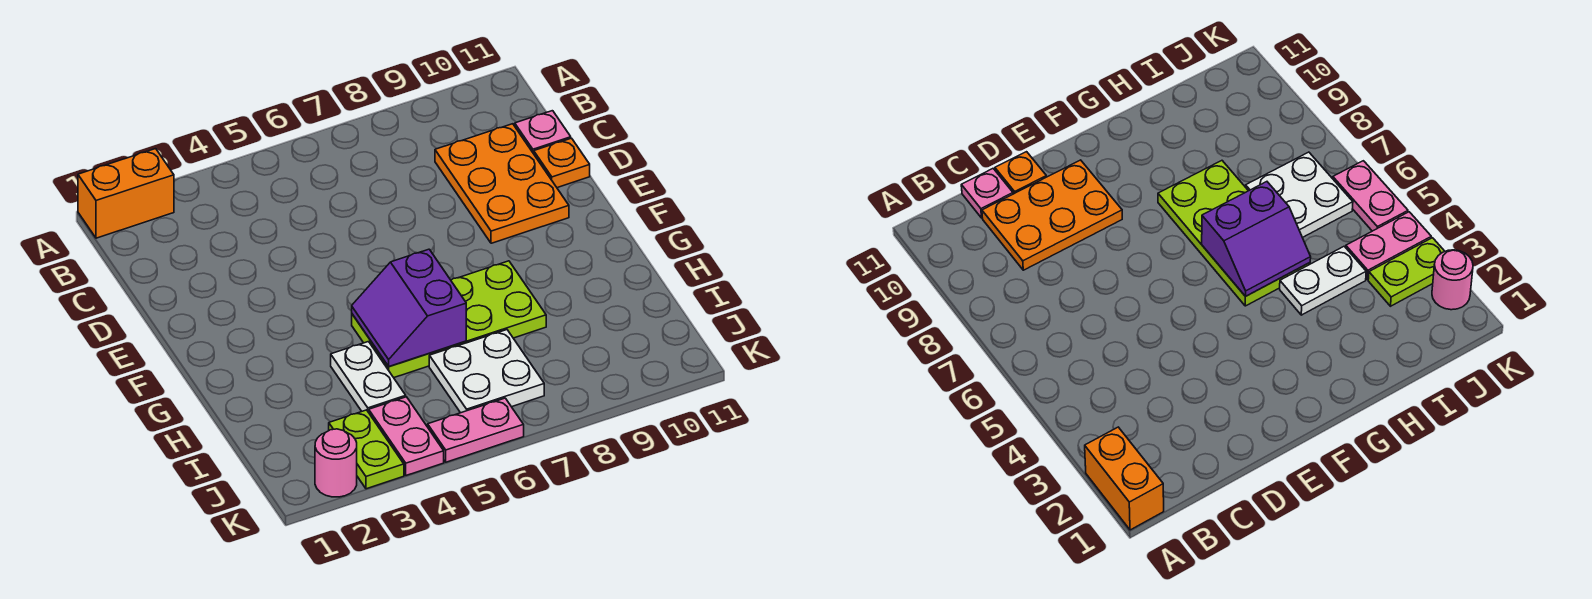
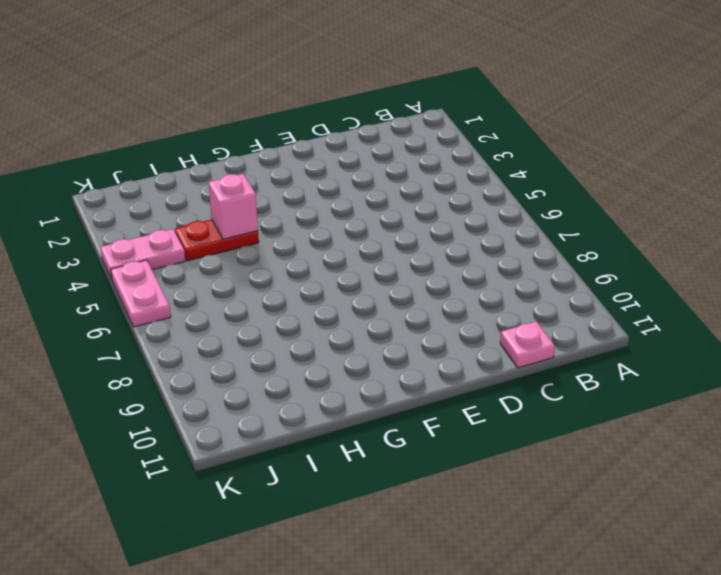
red 1x2 plate [175,219,259,261] -> white 1x2 plate [331,342,406,412]
pink 1x1 brick [208,174,258,239] -> none
none -> orange 1x2 brick [78,149,174,238]
none -> orange 2x3 plate [435,124,569,243]
none -> orange 1x1 plate [534,138,590,188]

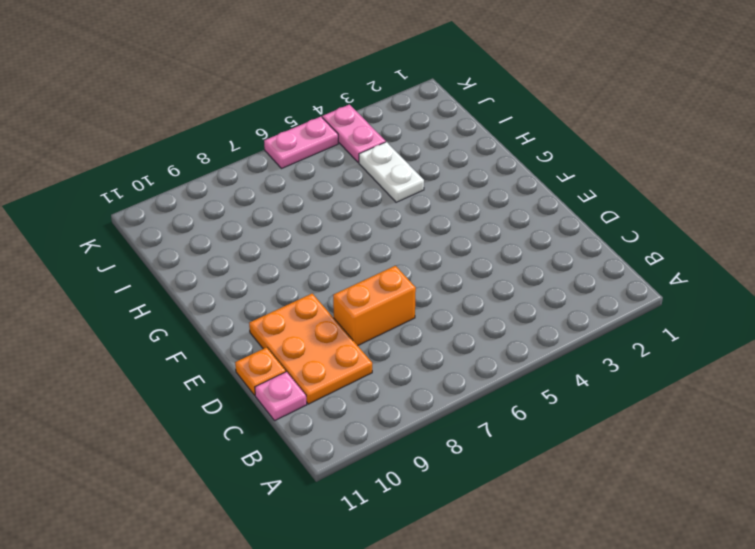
orange 1x2 brick [333,266,416,346] -> orange 1x2 brick moved to [78,149,174,238]
none -> lime 2x4 plate [352,261,546,378]
none -> white 2x2 plate [429,330,544,413]
none -> lime 1x2 plate [329,410,404,489]

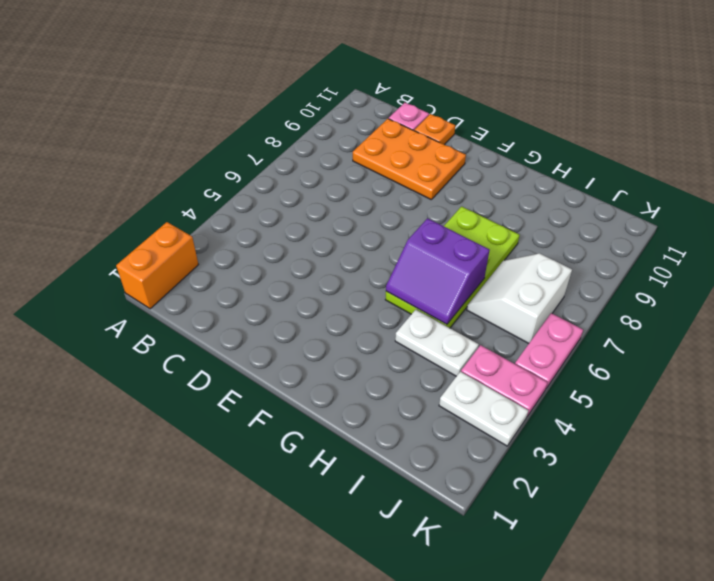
white 2x2 slope [467,253,572,343] -> white 2x2 plate [429,330,544,413]
white 1x2 plate [439,372,528,446] -> lime 1x2 plate [329,410,404,489]
none -> pink 1x1 round brick [315,429,357,497]

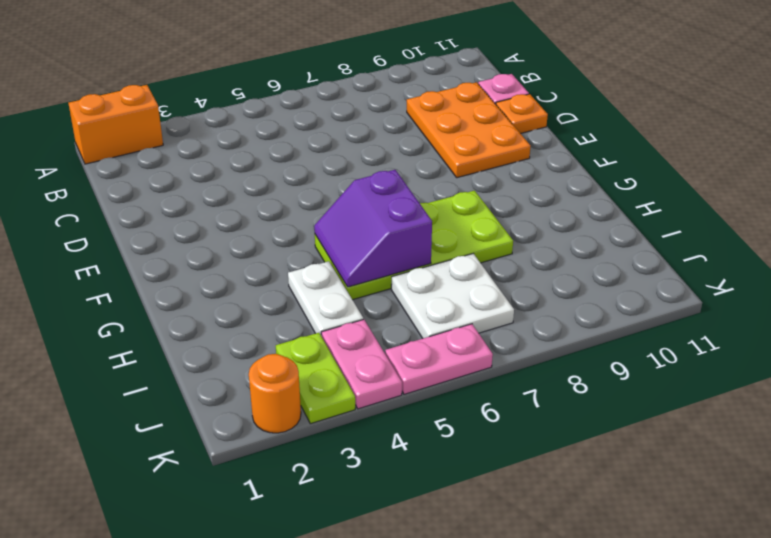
orange 1x1 round brick [249,354,301,433] -> pink 1x1 round brick [315,429,357,497]

